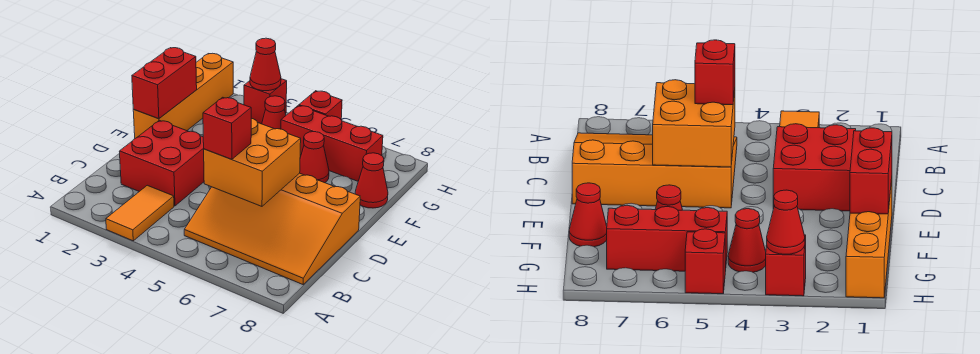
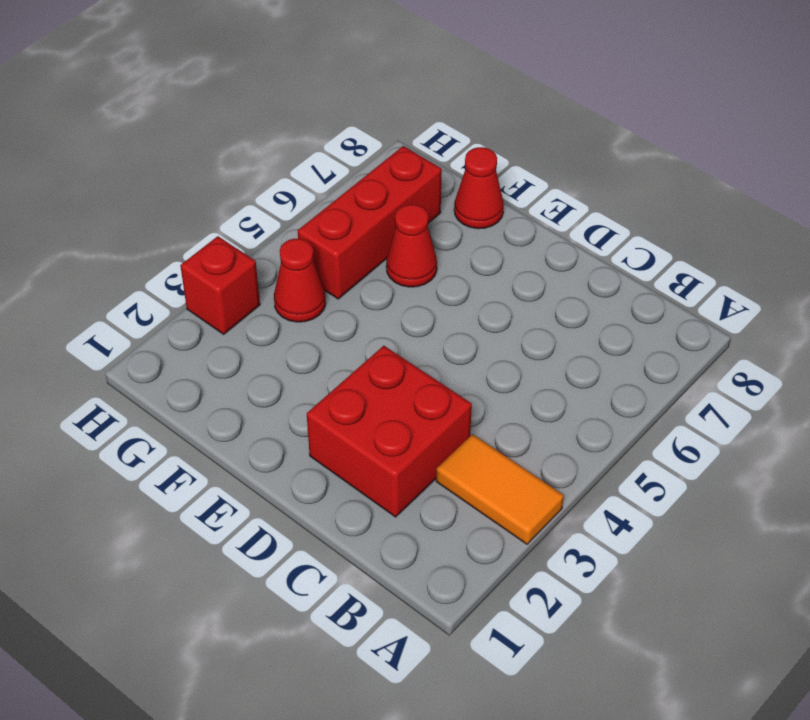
none -> orange 3x4 slope [184,173,360,284]
none -> orange 1x4 brick [133,53,233,138]
none -> red 1x1 brick [299,91,342,119]

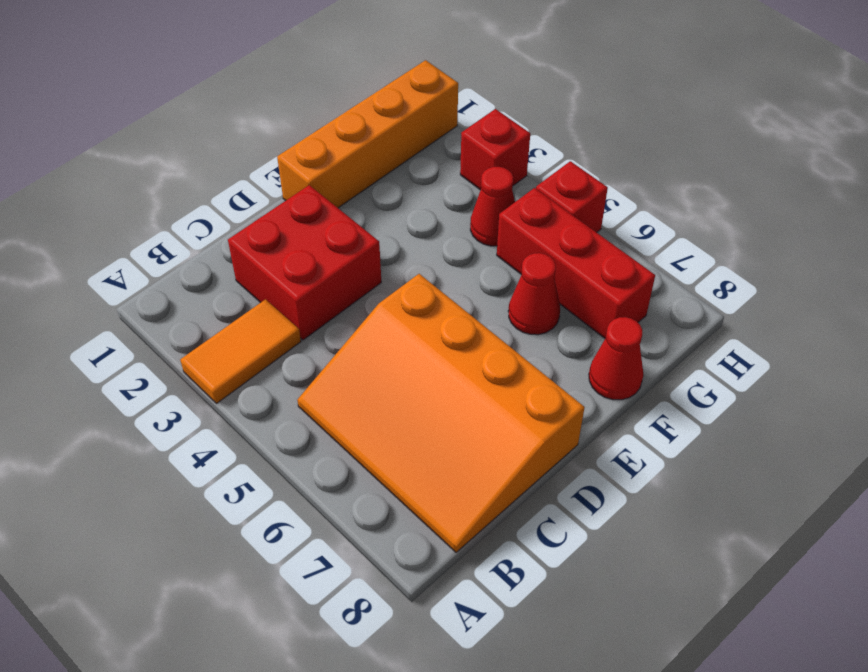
none -> orange 2x2 brick [204,118,301,206]
none -> red 1x2 brick [132,48,197,119]
none -> red 1x1 cone [250,38,281,91]

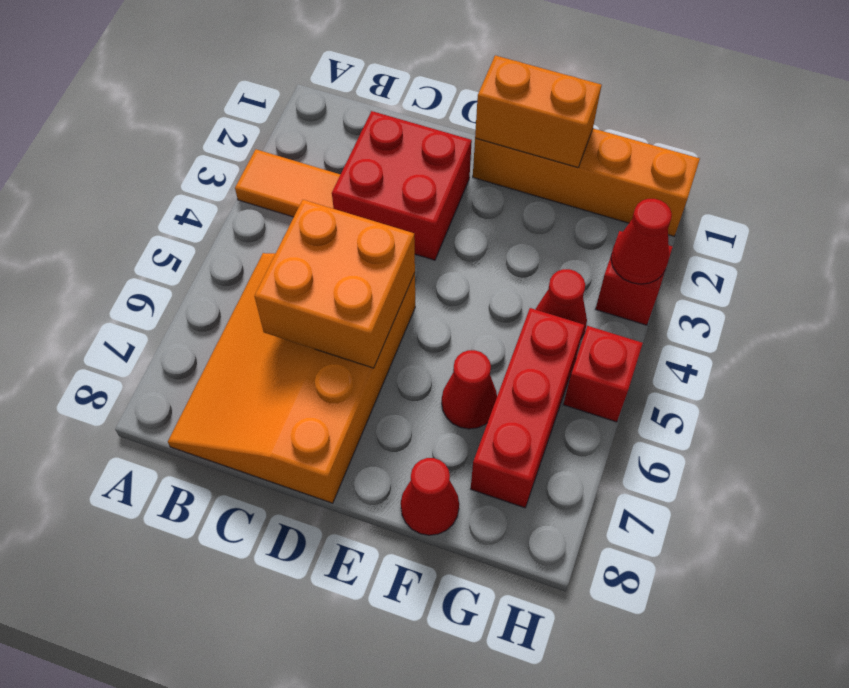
orange 1x2 brick [475,55,602,167] -> red 1x2 brick [132,48,197,119]
none -> red 1x1 brick [203,97,251,159]

